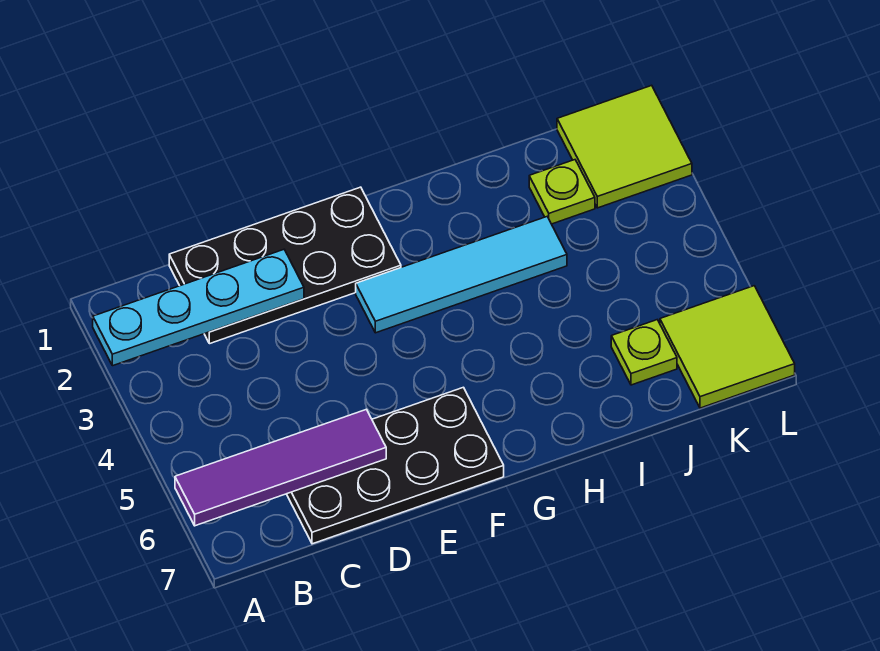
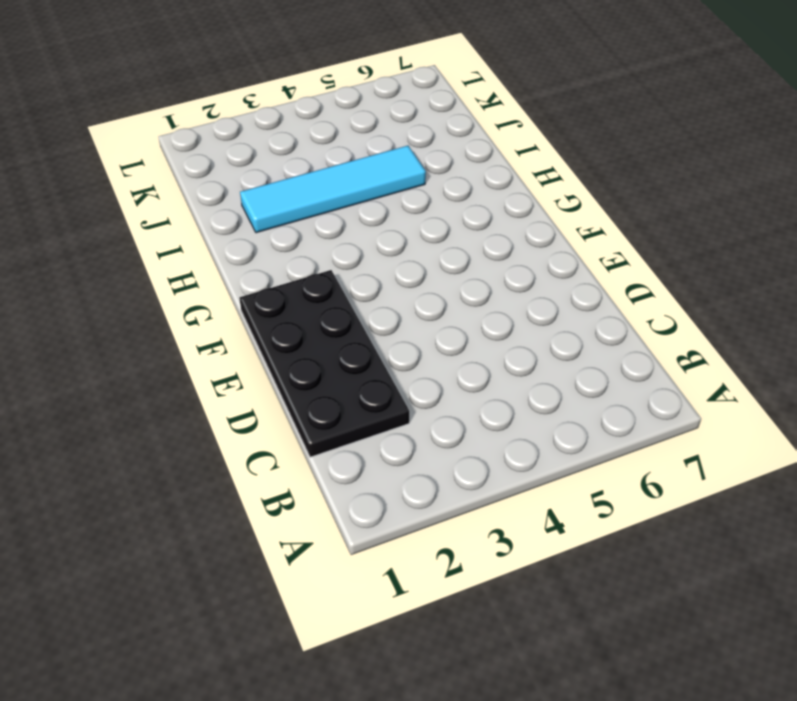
cyan 1x4 tile [240,146,426,233] -> cyan 1x4 tile turned to [356,217,567,333]
none -> black 2x4 plate [287,387,504,544]
none -> lime 1x1 plate [529,160,595,224]

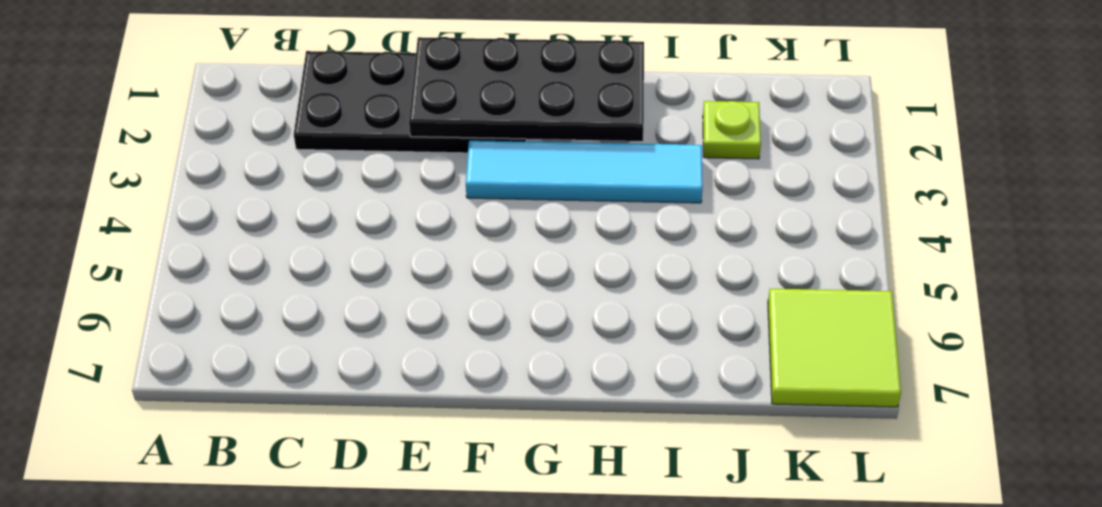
black 2x4 plate [409,37,644,141] -> black 2x4 plate moved to [287,387,504,544]
none -> lime 1x1 plate [611,320,677,385]
none -> lime 2x2 tile [557,85,692,208]

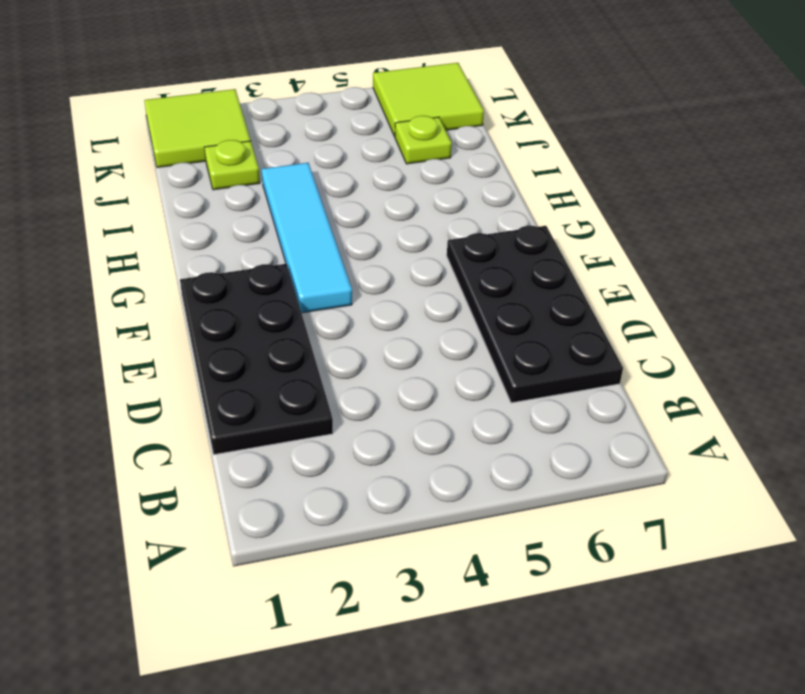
none -> cyan 1x4 plate [93,250,304,366]
none -> purple 1x4 tile [175,409,386,526]

